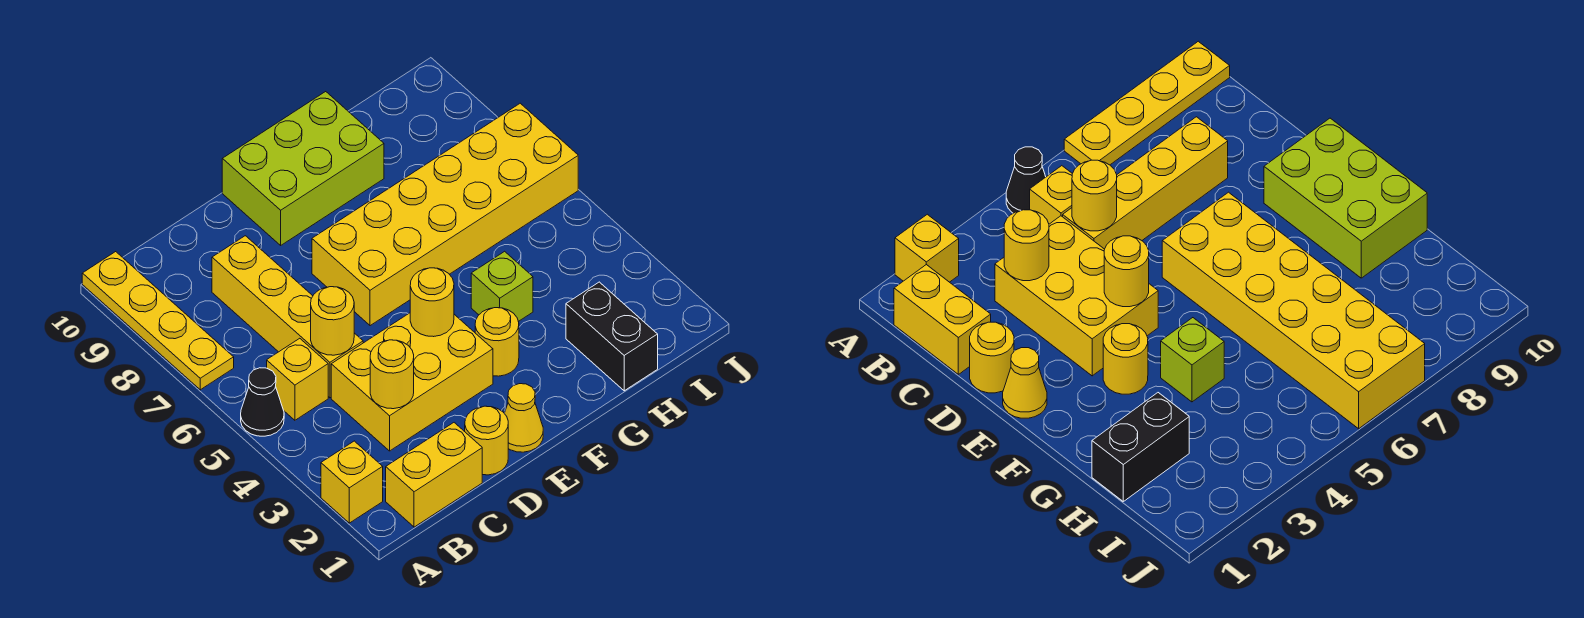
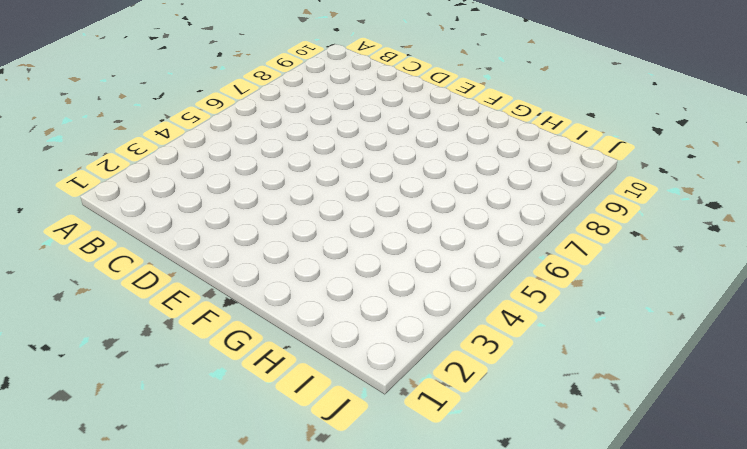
none -> yellow 1x1 brick [321,441,383,523]
none -> black 1x1 cone [241,368,284,436]
none -> yellow 1x4 plate [82,252,234,390]

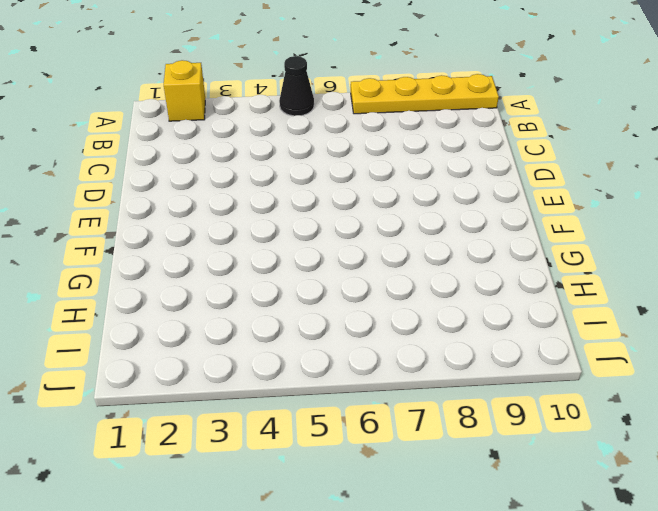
none -> yellow 1x2 brick [386,423,482,527]
none -> yellow 1x1 brick [267,338,328,420]
none -> yellow 2x3 brick [331,313,493,451]

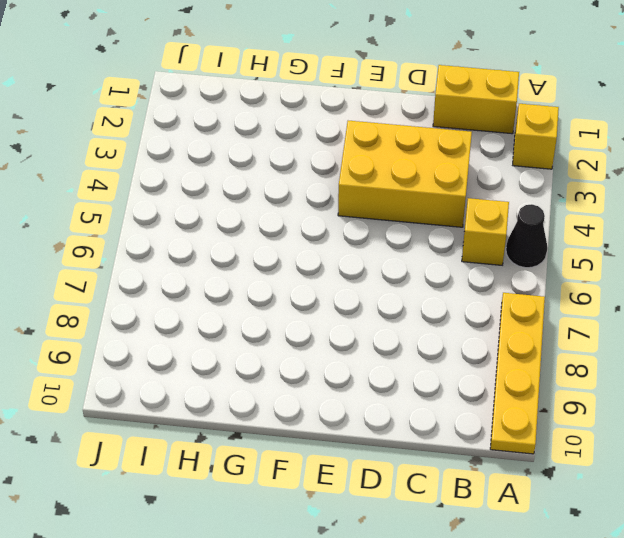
none -> yellow 1x4 brick [212,236,363,398]
none -> yellow 1x1 round brick [465,406,508,475]
none -> yellow 1x1 cone [504,384,543,452]

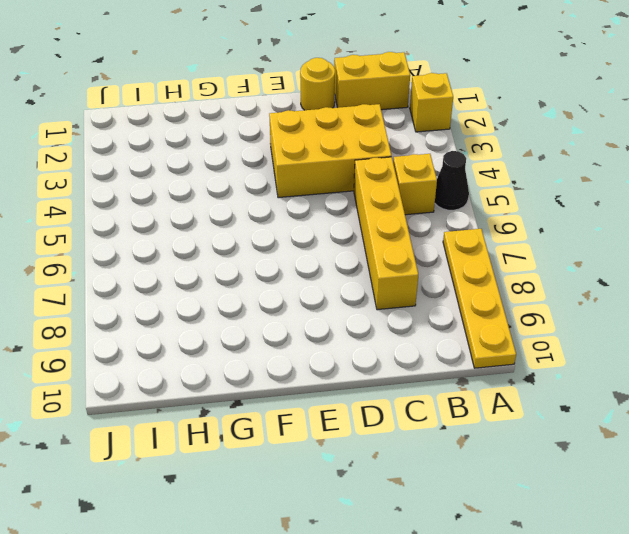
none -> yellow 1x1 cone [504,384,543,452]
none -> yellow 2x6 brick [312,103,578,326]
none -> lime 2x3 brick [222,92,384,245]

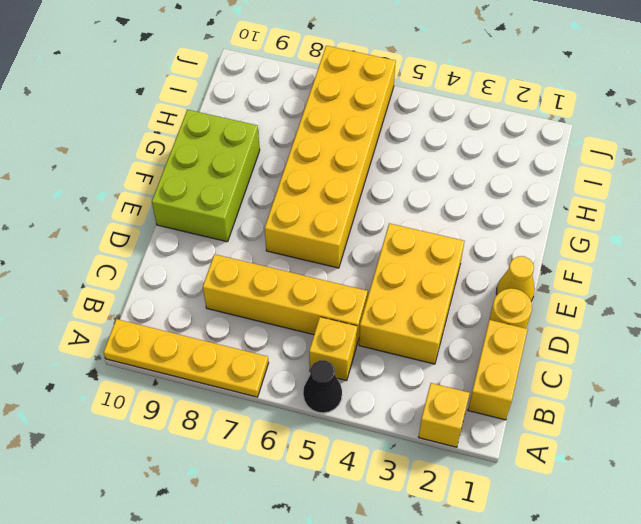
none -> yellow 1x1 round brick [475,308,519,376]
none -> lime 1x1 brick [471,251,533,322]
none -> black 1x2 brick [566,282,658,391]

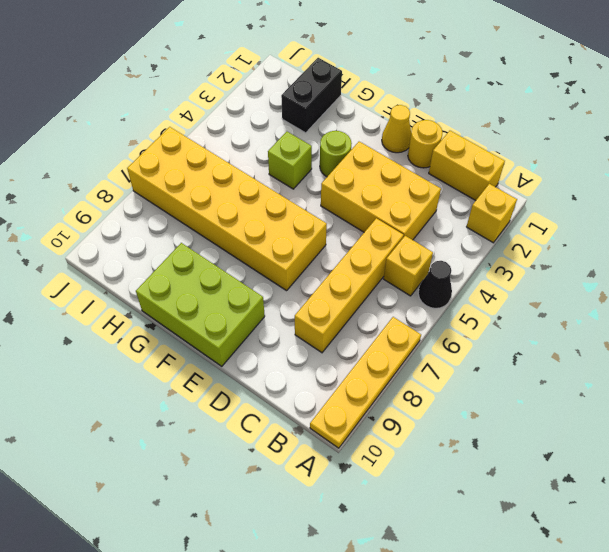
lime 1x1 round brick [320,131,352,177] -> yellow 1x1 round brick [475,308,519,376]
none -> yellow 1x1 round brick [370,340,414,409]
none -> yellow 1x1 round brick [311,287,354,355]
none -> yellow 1x1 round brick [410,268,454,337]

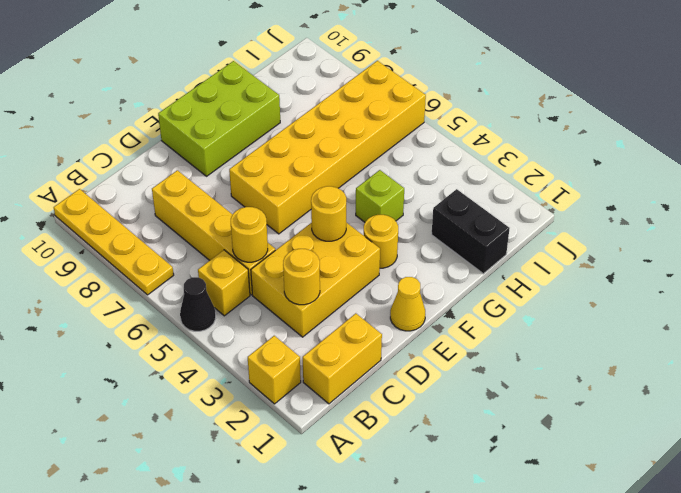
none -> yellow 1x1 round brick [465,406,508,475]

